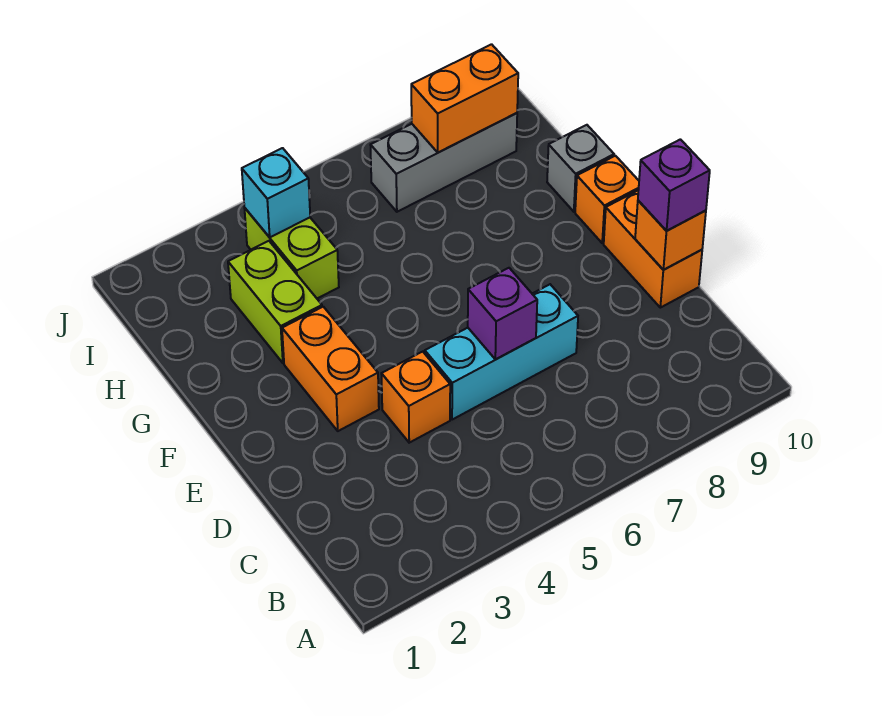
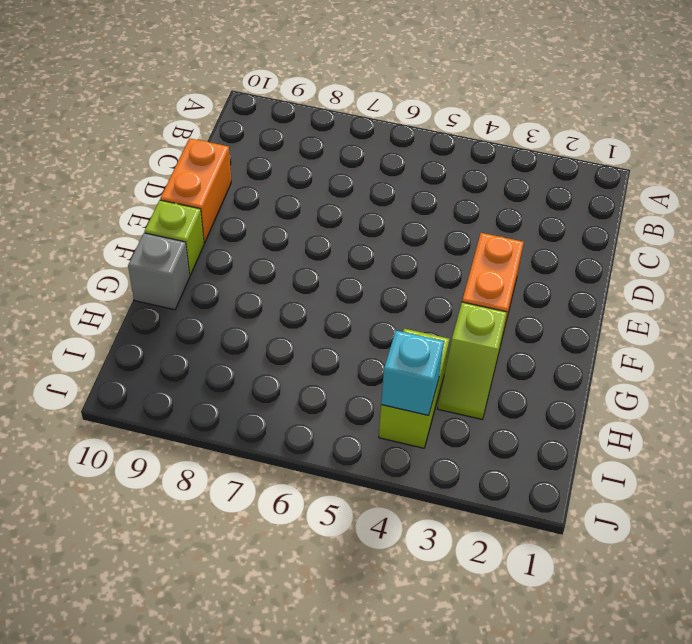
lime 1x1 brick [145,200,204,276] -> orange 1x1 brick [575,156,639,243]
lime 1x2 slope [438,302,507,419] -> lime 1x2 brick [228,241,322,363]
none -> orange 1x1 brick [381,352,450,443]
none -> cyan 1x3 brick [425,284,578,420]
none -> grey 1x3 brick [371,113,517,212]

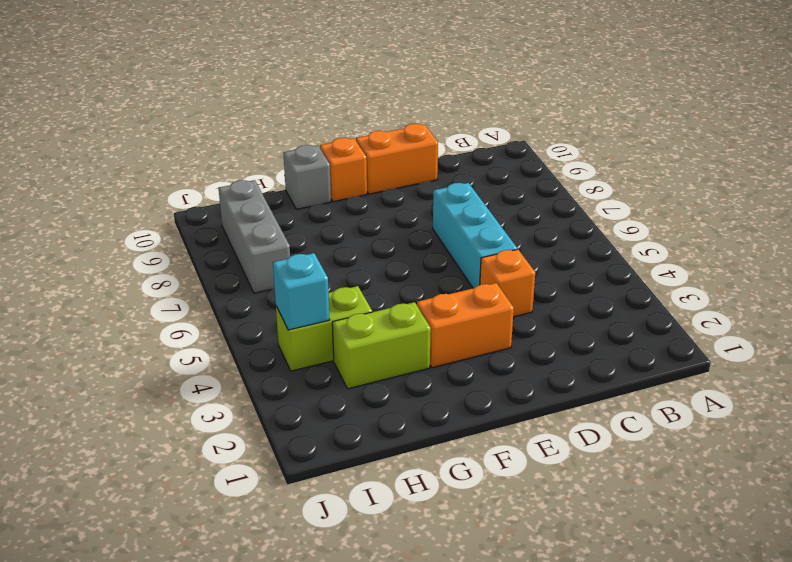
none -> purple 1x1 brick [468,268,537,359]
none -> orange 1x1 brick [635,201,706,270]
none -> orange 1x2 brick [411,44,518,153]

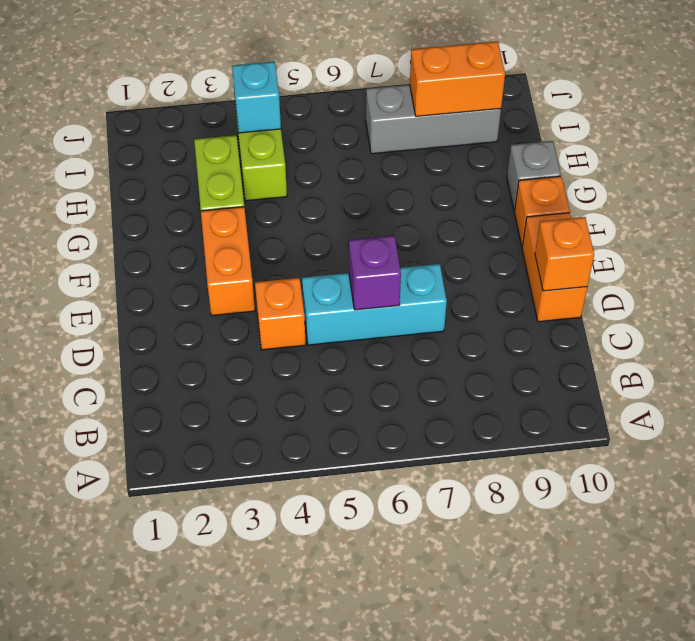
none -> purple 1x1 brick [638,139,710,231]

